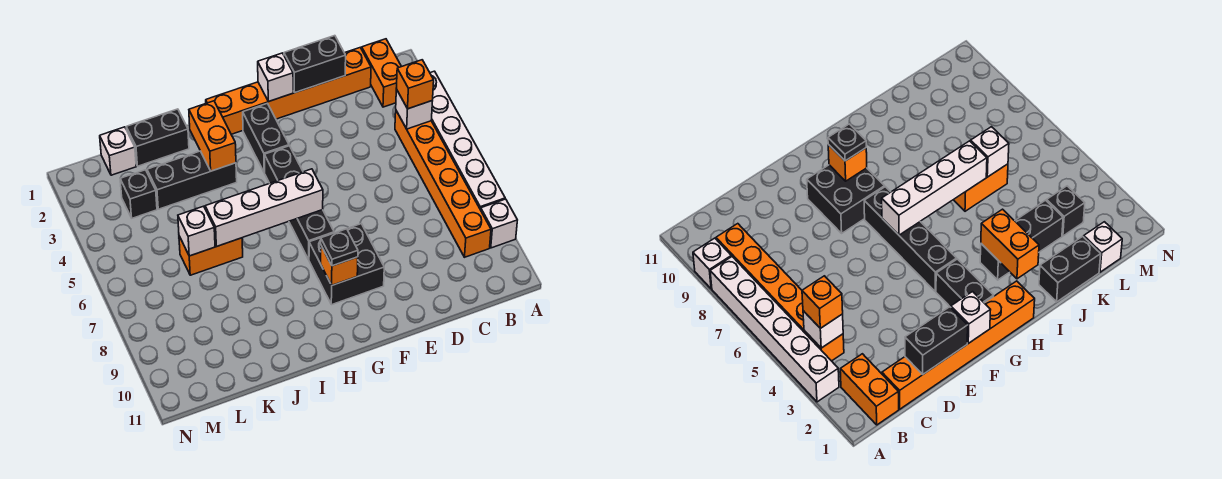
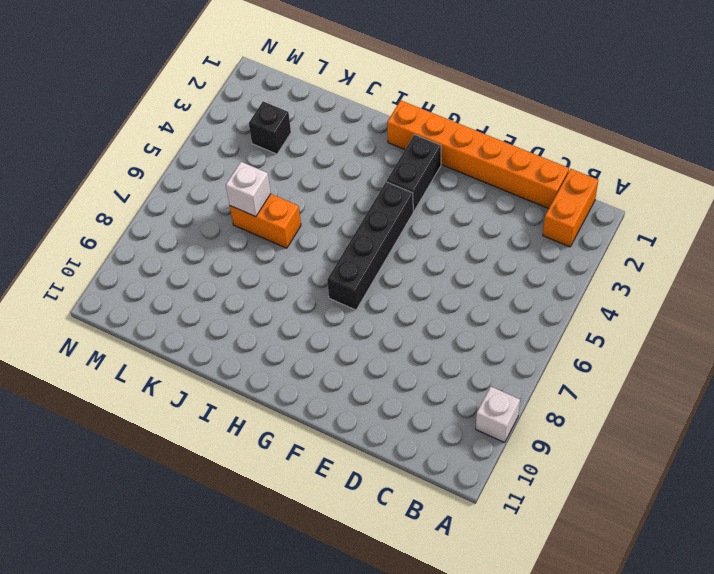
none -> white 1x6 brick [430,71,505,210]
none -> orange 1x6 brick [395,111,491,257]
none -> black 2x2 brick [309,224,384,305]

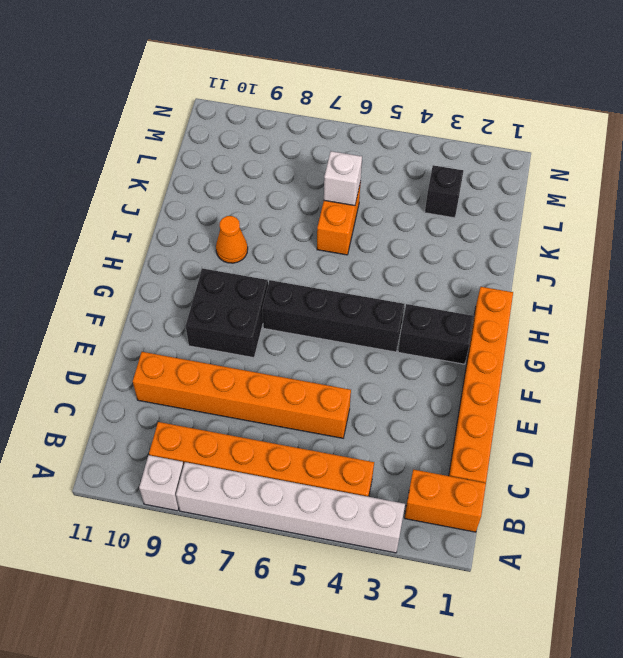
orange 1x6 brick [133,352,351,438] -> none
orange 1x1 cone [216,216,248,263] -> none
none -> black 1x3 brick [147,151,237,209]
none -> black 1x2 brick [126,109,189,166]
none -> white 1x1 brick [100,127,136,175]

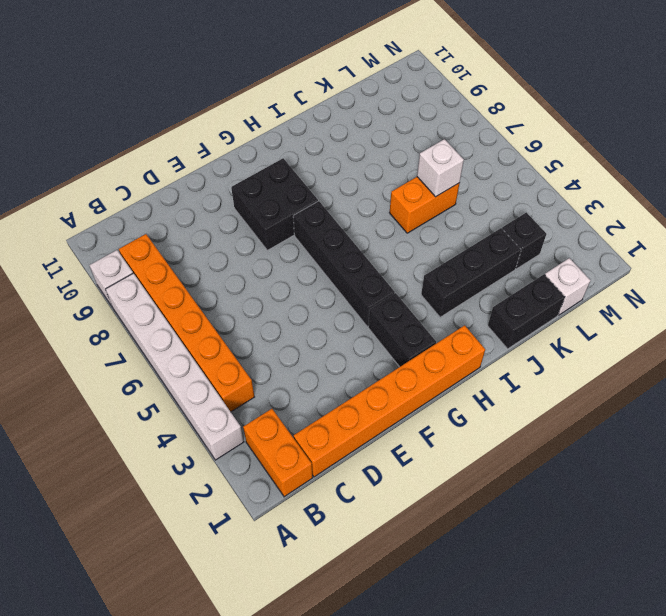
none -> white 1x1 brick [396,89,432,129]
none -> black 1x2 brick [284,36,346,92]
none -> white 1x1 brick [258,53,293,102]

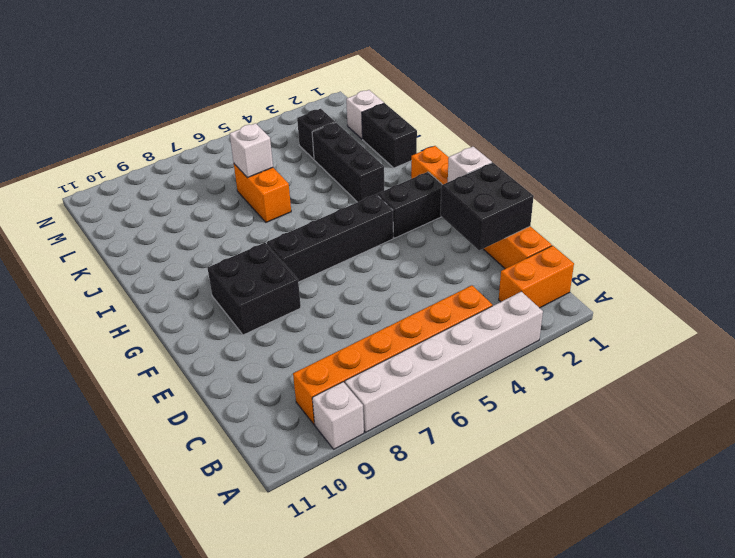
black 2x2 brick [440,163,534,250] -> black 1x2 brick [284,36,346,92]
none -> white 1x1 brick [396,89,432,129]
none -> white 1x4 brick [205,169,323,246]
none -> orange 1x1 brick [321,246,358,285]

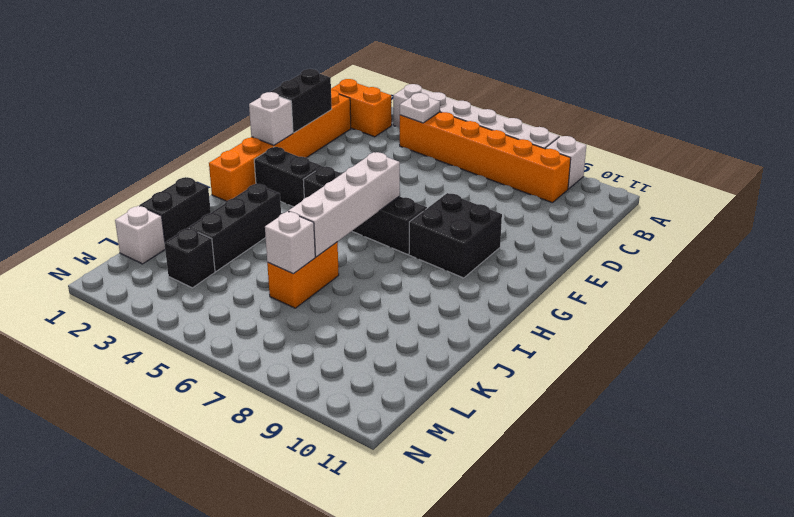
white 1x1 plate [400,93,440,123] -> white 1x1 brick [396,89,432,129]
none -> orange 1x1 brick [321,246,358,285]
none -> orange 1x2 brick [189,101,236,171]
none -> orange 1x1 brick [396,60,434,109]

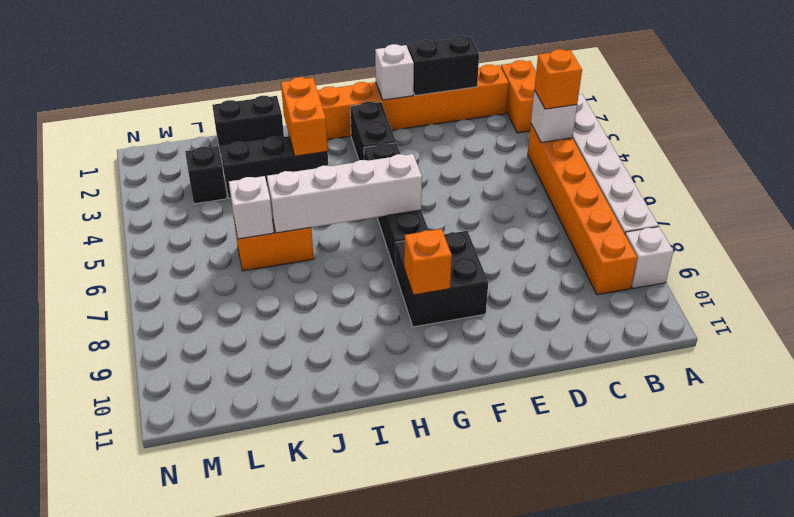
none -> white 1x1 brick [100,127,136,175]
none -> black 1x1 plate [321,229,358,266]

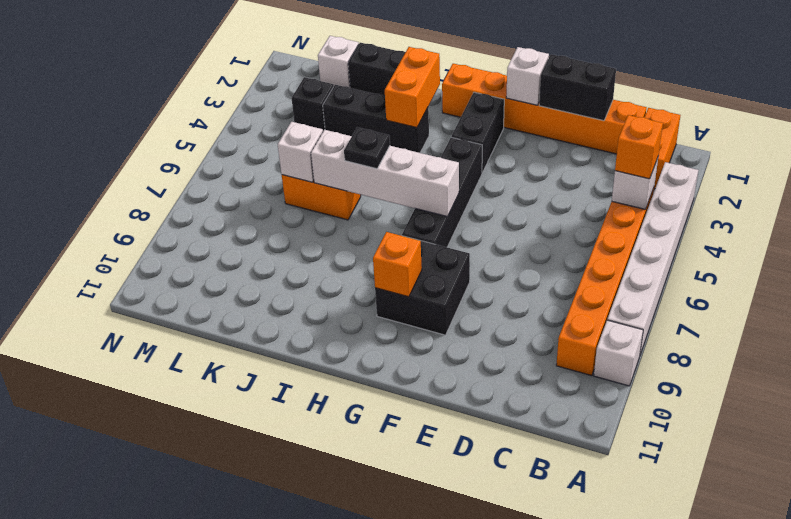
black 1x1 plate [344,127,390,169] -> black 1x1 plate moved to [321,229,358,266]

